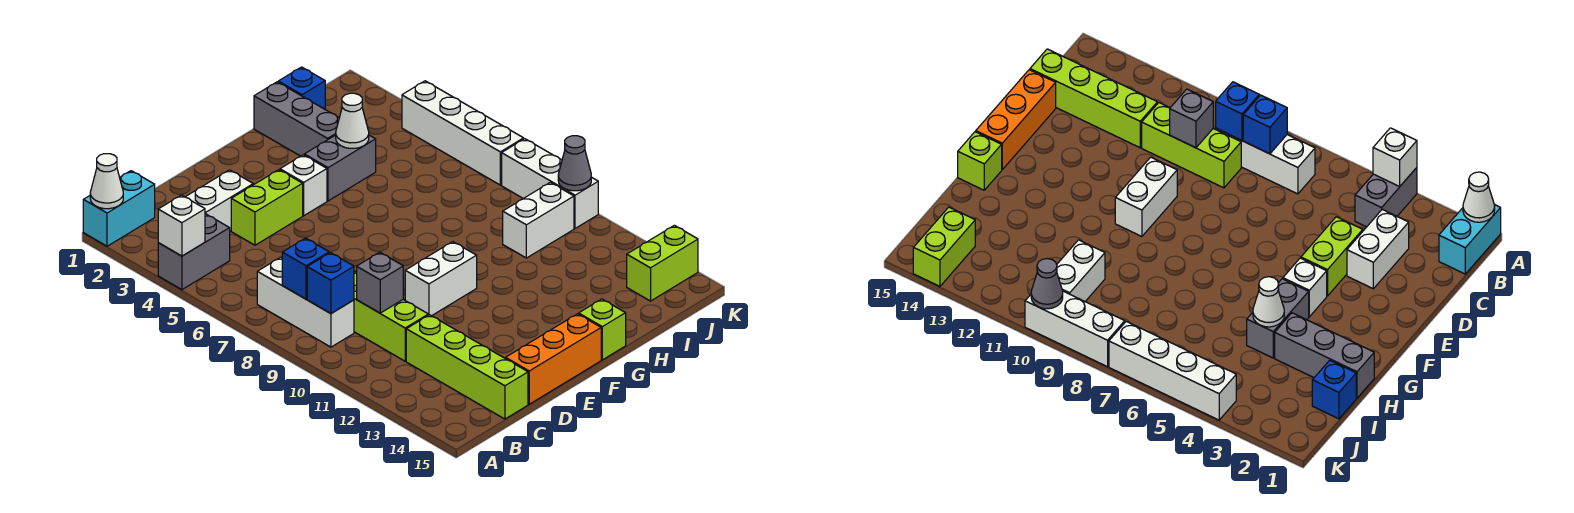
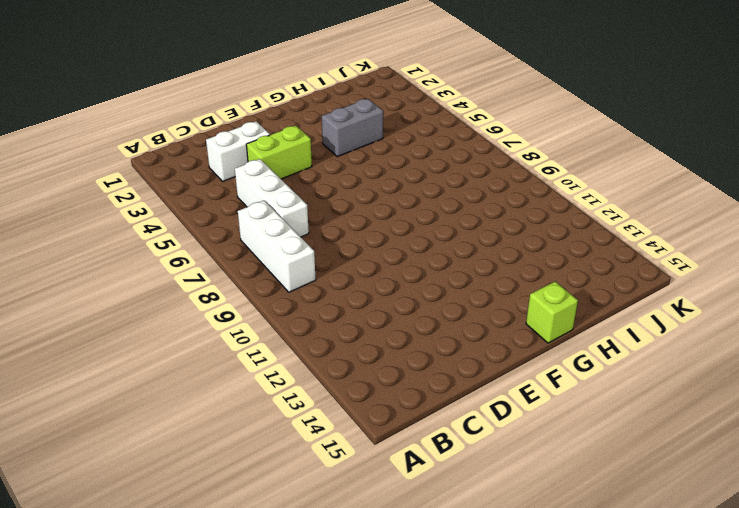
white 1x3 brick [235,159,309,237] -> white 1x3 brick moved to [502,139,598,228]
none -> cyan 1x2 brick [83,171,155,246]
none -> grey 1x2 brick [158,214,230,290]
none -> lime 1x3 brick [354,272,428,361]

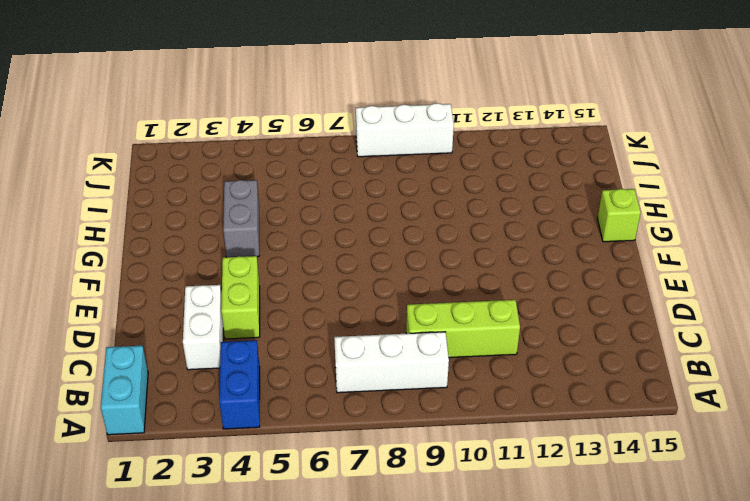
blue 1x2 brick [219,340,260,429] -> grey 1x2 brick [158,214,230,290]
none -> lime 1x4 brick [406,315,528,419]
none -> orange 1x3 brick [506,314,601,404]
none -> white 1x2 brick [405,242,477,316]

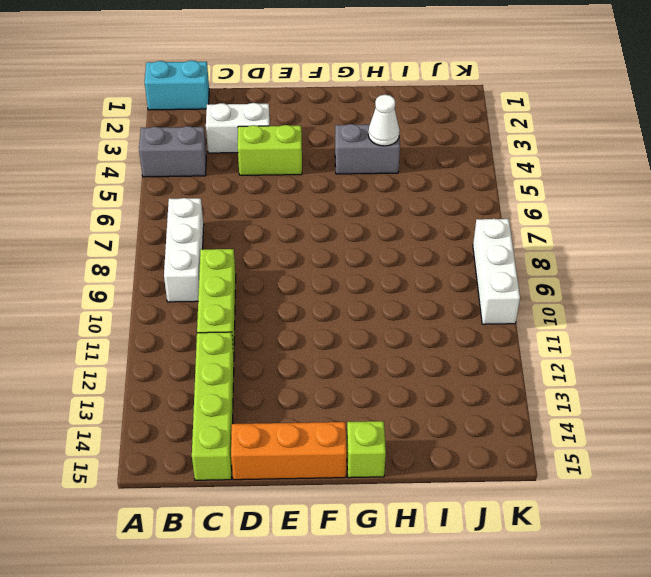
none -> white 1x2 brick [405,242,477,316]
none -> white 1x1 brick [280,155,327,216]
none -> grey 1x3 brick [254,82,339,156]

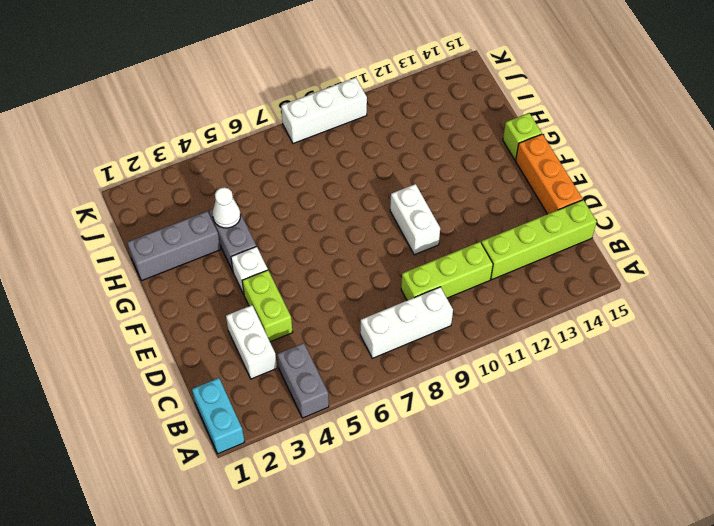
none -> blue 1x1 brick [278,67,325,109]
none -> white 1x2 brick [503,182,574,258]
none -> lime 1x2 brick [627,225,698,301]

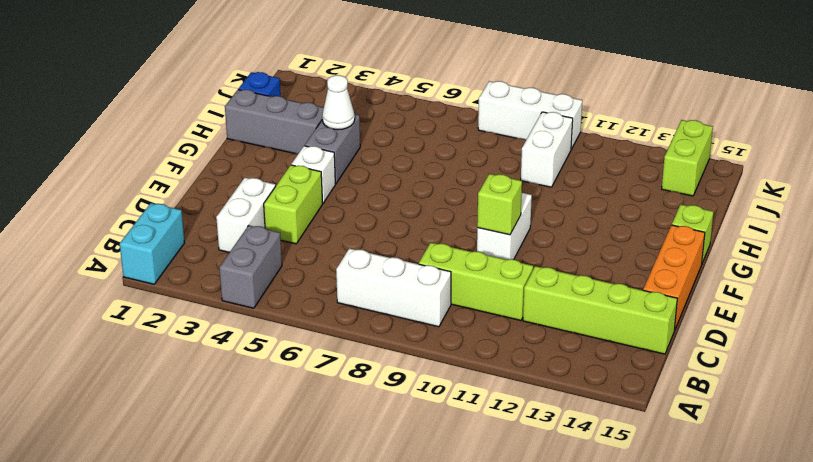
lime 1x1 brick [477,174,522,235] -> none
none -> white 1x4 brick [402,81,524,185]
none -> white 1x1 cone [90,154,123,209]
none -> white 1x1 brick [158,195,205,256]

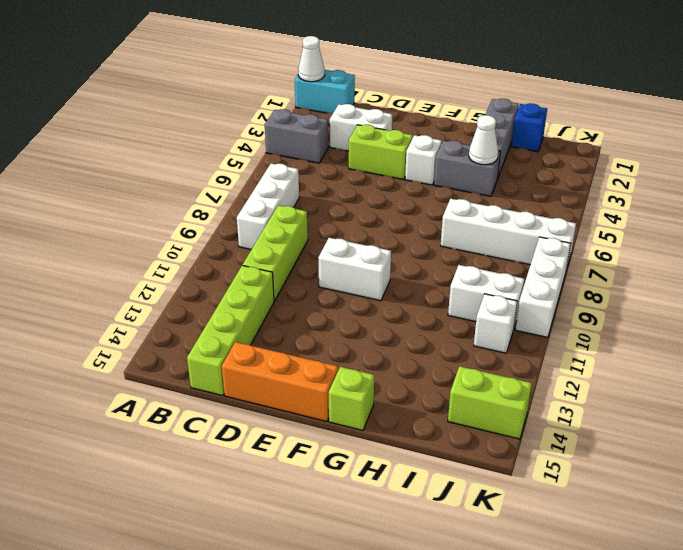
white 1x4 brick [441,199,576,270] -> white 1x4 brick turned to [402,81,524,185]
white 1x1 brick [474,294,517,353] -> white 1x1 brick moved to [158,195,205,256]
none -> blue 1x1 brick [282,238,329,299]
none -> blue 1x1 brick [307,253,354,314]
none -> grey 1x1 brick [357,252,403,313]

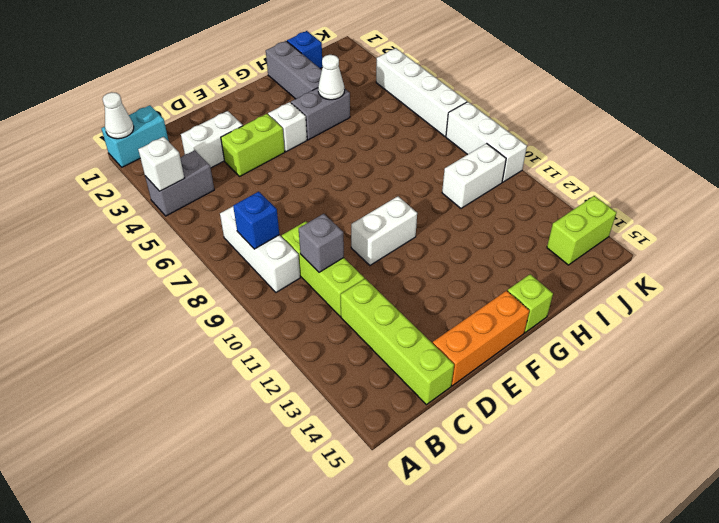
none -> blue 1x1 brick [307,253,354,314]
none -> grey 1x1 cone [558,136,591,191]

